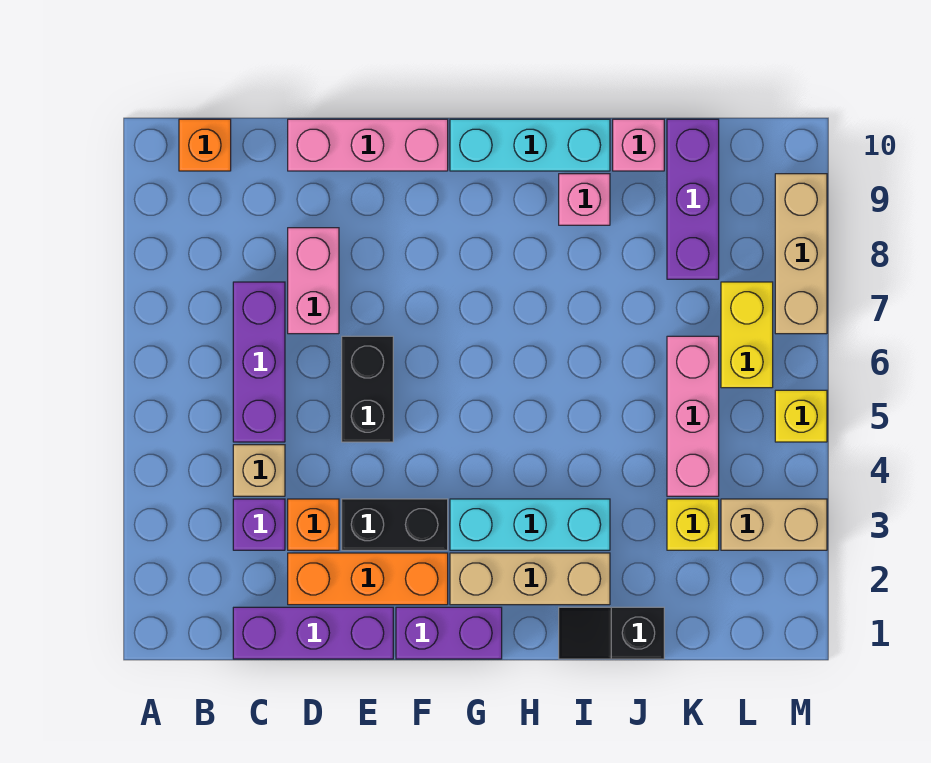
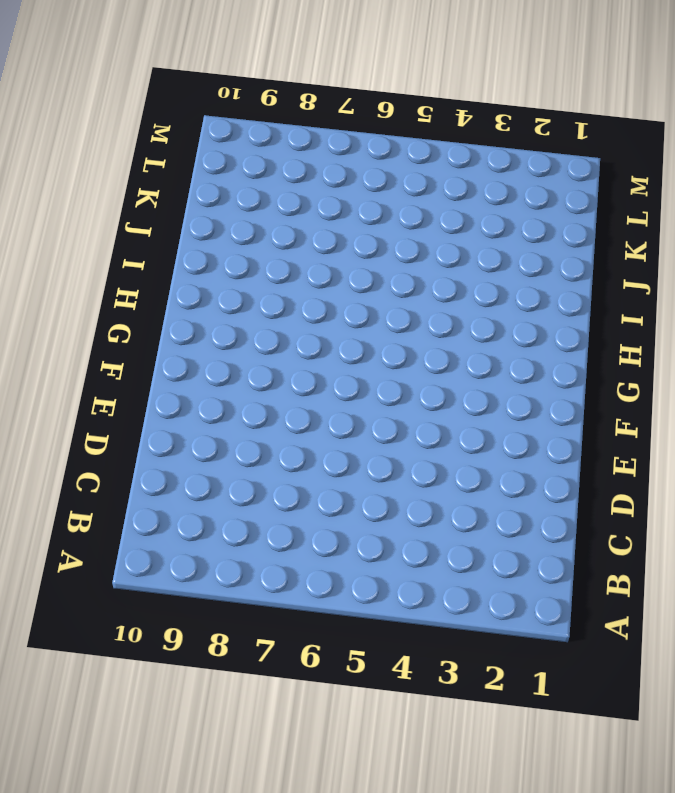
none -> orange 1x1 brick [179,119,231,171]
none -> purple 1x3 brick [233,607,393,659]
none -> purple 1x1 brick [233,499,285,550]

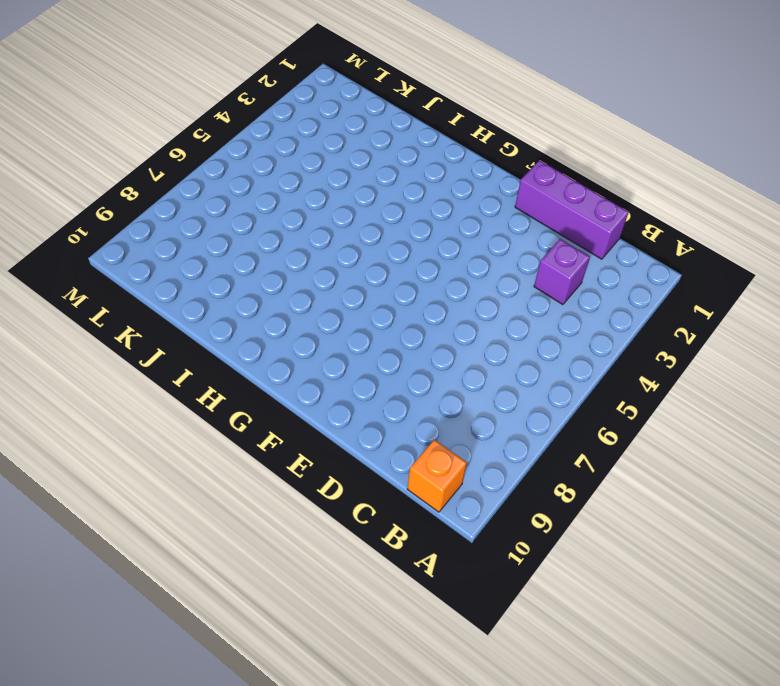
none -> tan 1x1 brick [233,445,285,496]
none -> purple 1x3 brick [233,282,285,442]
none -> orange 1x3 brick [288,553,448,605]

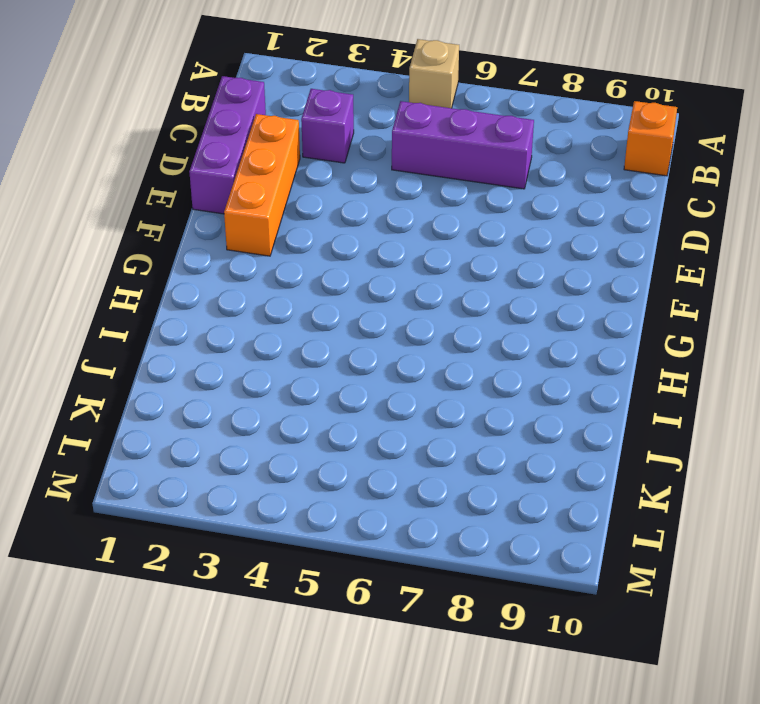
tan 1x1 brick [409,39,459,108] -> tan 1x1 brick moved to [233,445,285,496]
none -> orange 1x1 brick [288,499,339,550]
none -> pink 1x2 brick [288,228,339,334]
none -> pink 1x3 brick [288,119,448,171]

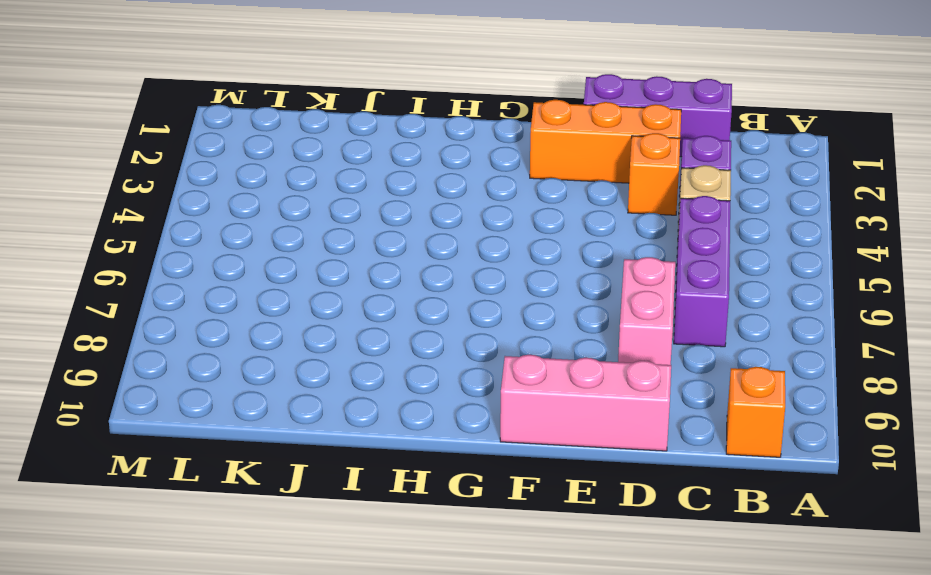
none -> black 1x2 brick [342,499,448,550]
none -> black 1x2 brick [342,336,393,442]
none -> purple 1x2 brick [396,607,502,659]

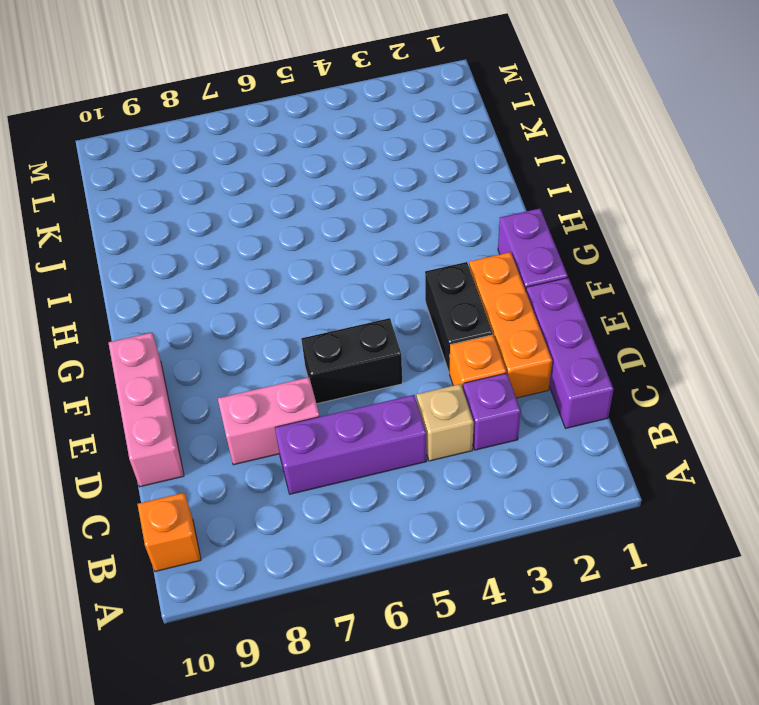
none -> tan 1x3 brick [450,553,610,605]
none -> cyan 1x3 brick [450,499,610,550]
none -> cyan 1x3 brick [450,119,610,171]

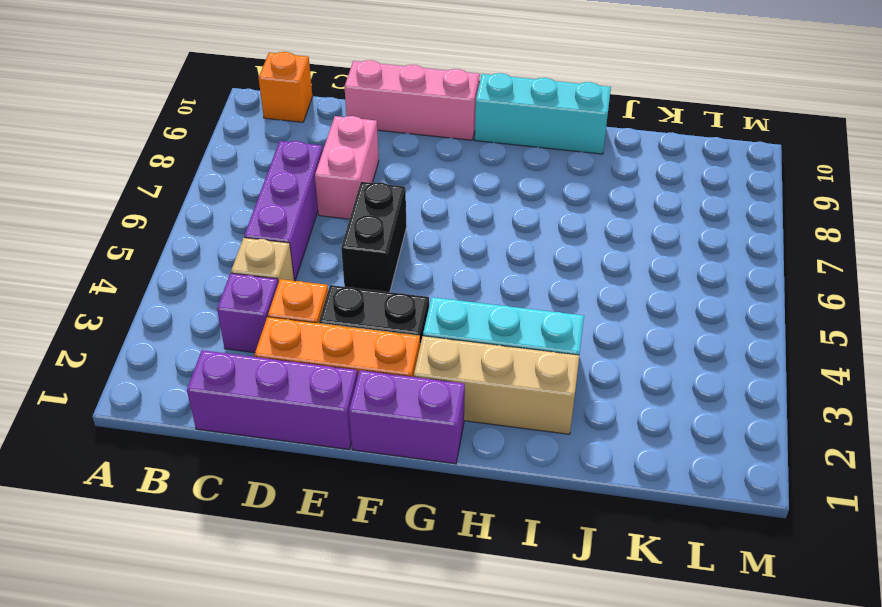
none -> black 1x2 slope [559,607,664,659]
none -> pink 1x1 brick [559,174,610,225]
none -> pink 1x1 brick [613,119,664,171]

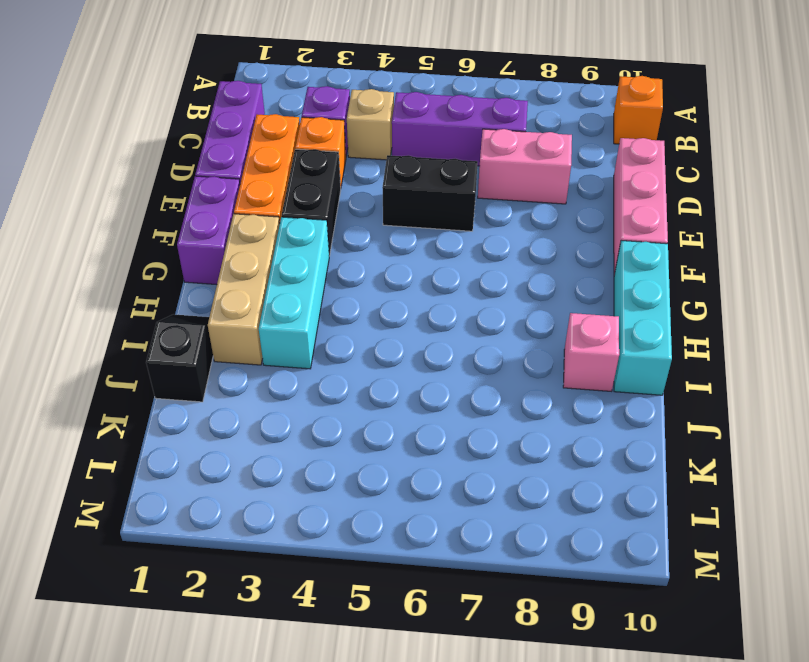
none -> pink 1x1 brick [613,119,664,171]
none -> yellow 1x1 brick [667,499,719,550]
none -> pink 1x3 brick [667,336,719,496]

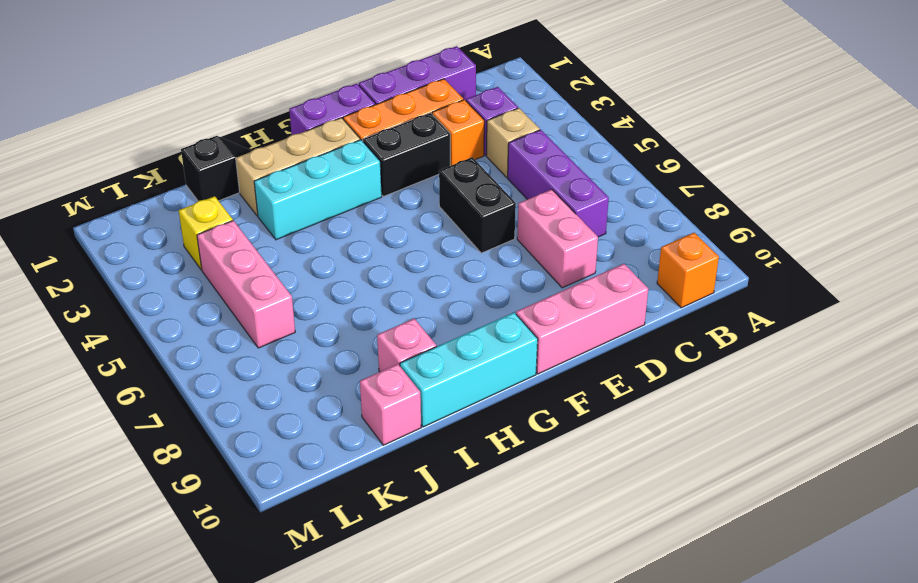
none -> purple 1x3 brick [667,119,719,279]
none -> tan 1x2 brick [721,499,827,550]
none -> yellow 1x2 brick [721,282,773,388]

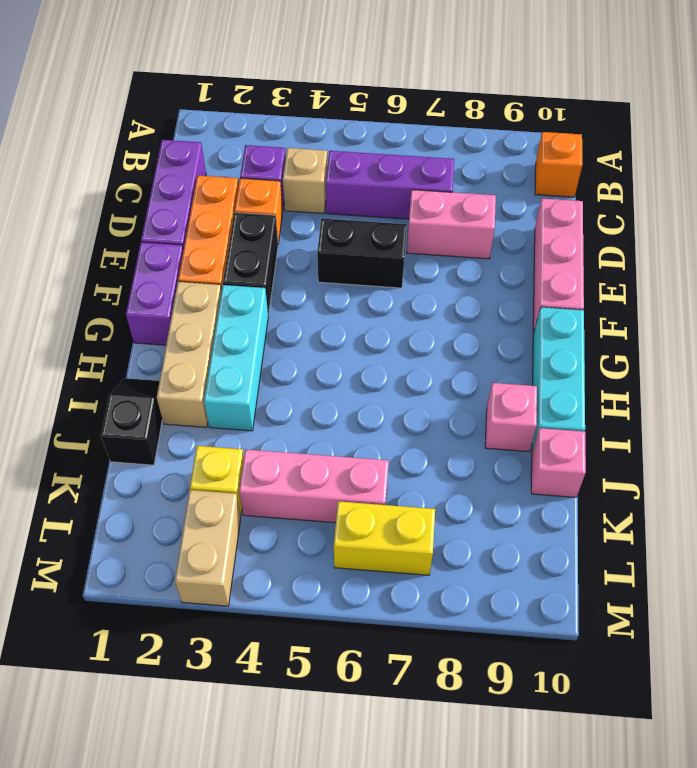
none -> purple 1x3 brick [667,119,719,279]
none -> yellow 1x1 brick [775,390,827,442]
none -> tan 1x3 brick [775,174,827,334]

